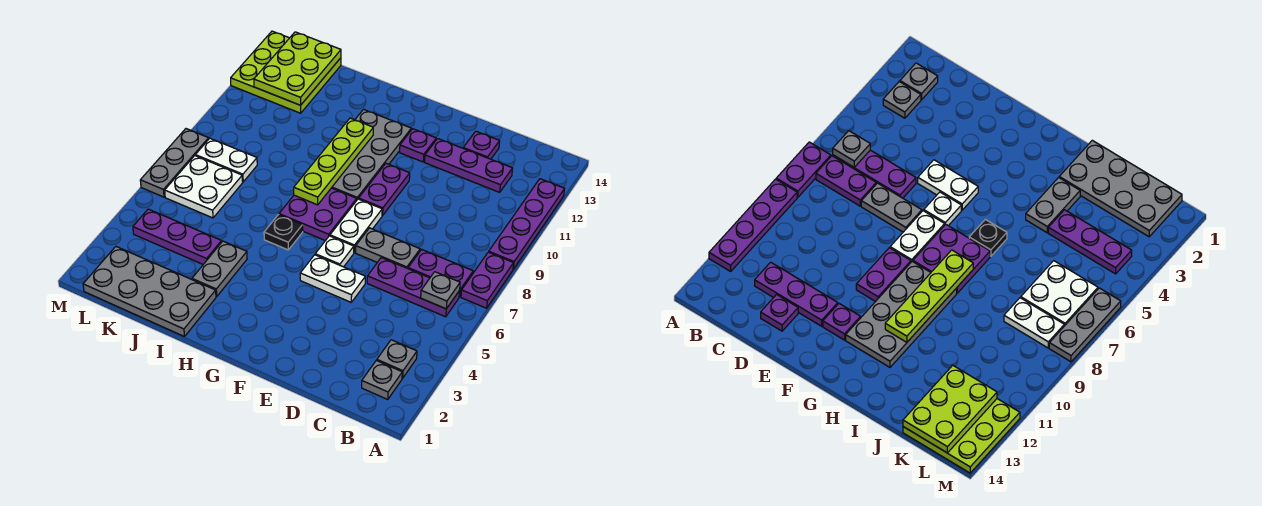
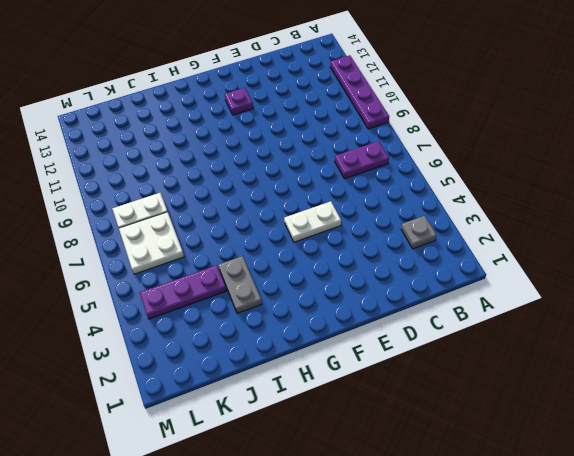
none -> purple 1x2 plate [461,252,513,308]
none -> grey 1x1 plate [362,361,402,400]
none -> purple 1x3 plate [367,258,460,317]

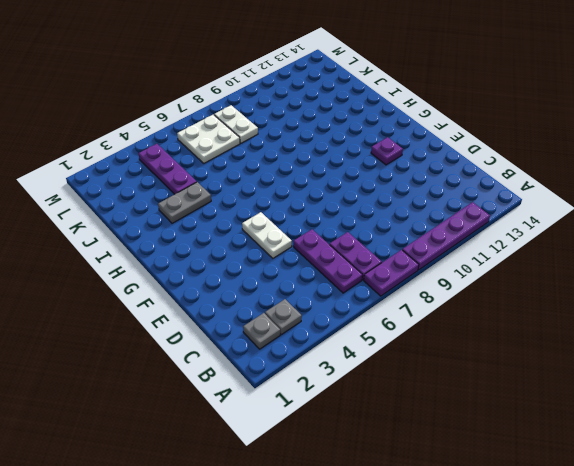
none -> purple 1x3 plate [425,139,513,192]
none -> grey 1x2 plate [356,228,420,269]
none -> purple 1x1 plate [463,131,500,159]

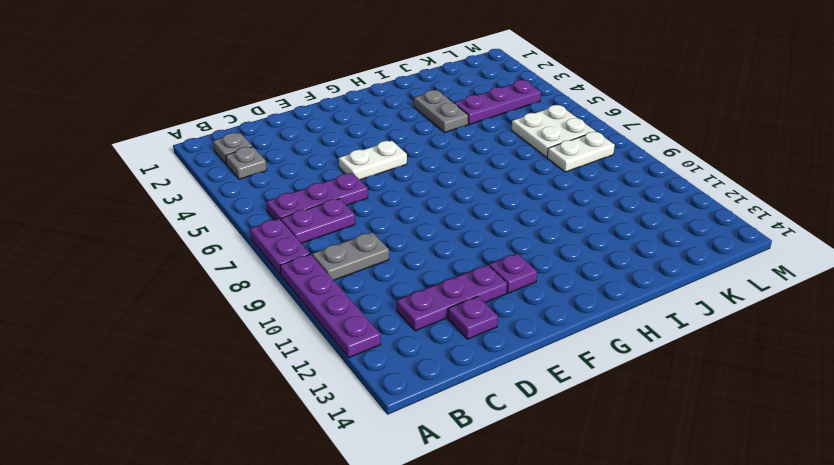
grey 1x2 plate [312,232,389,280] -> grey 1x2 plate moved to [356,228,420,269]
none -> white 1x1 plate [315,236,354,267]
none -> white 1x2 plate [330,199,382,252]
none -> purple 1x2 plate [359,163,410,216]

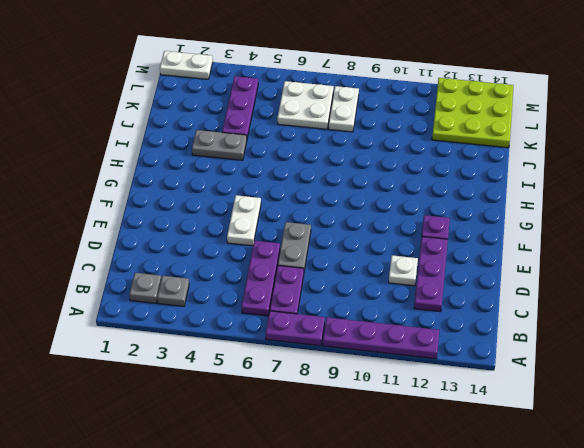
white 1x1 plate [389,255,418,286] -> white 1x1 plate moved to [315,236,354,267]
white 1x2 plate [160,51,213,79] -> white 1x2 plate moved to [330,199,382,252]
none -> purple 1x1 plate [463,131,500,159]
none -> purple 1x2 plate [359,163,410,216]
none -> purple 2x2 plate [279,188,357,241]

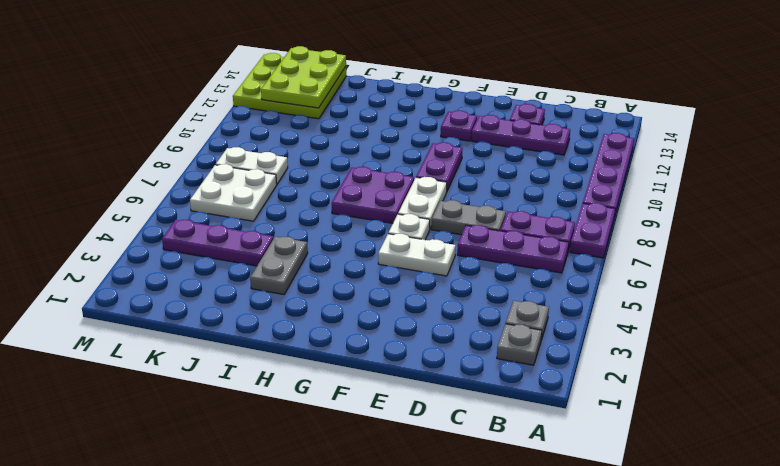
none -> grey 2x4 plate [332,109,411,199]
none -> black 1x1 plate [264,215,303,250]
none -> grey 2x4 plate [83,247,216,337]

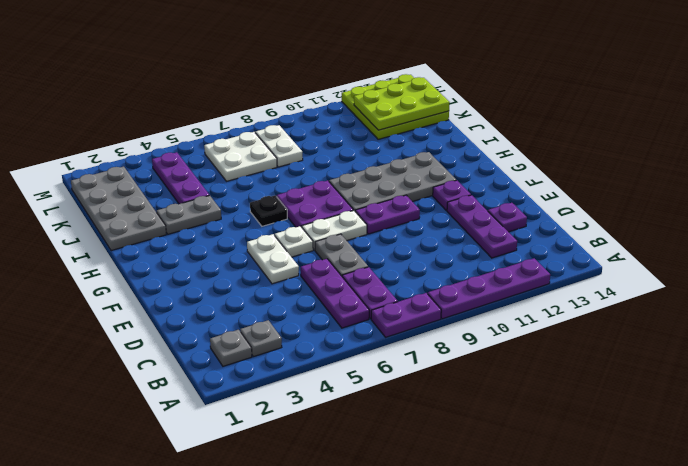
none -> grey 1x3 plate [140,129,209,197]
none -> grey 1x1 plate [421,272,460,309]
none -> lime 1x4 plate [294,118,373,205]

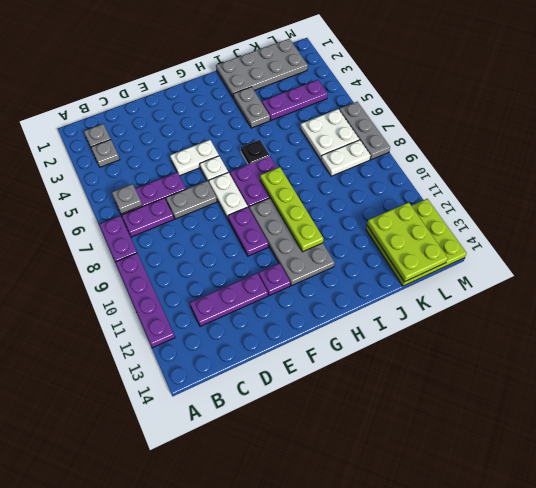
none -> purple 1x1 plate [463,131,500,159]

